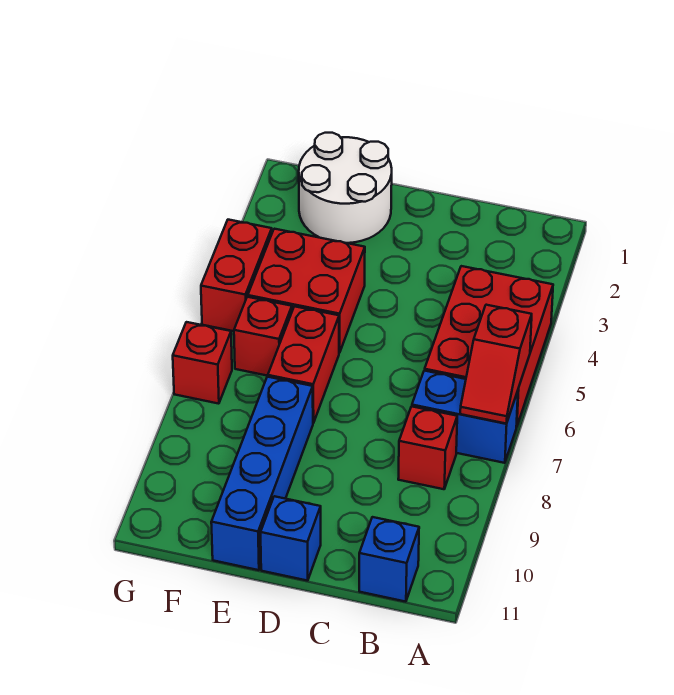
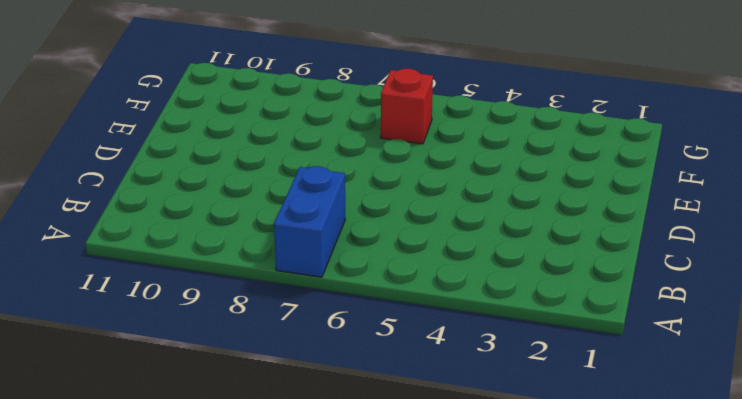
none -> red 2x3 brick [425,266,553,427]
none -> red 1x1 brick [398,406,457,489]
none -> blue 1x1 brick [359,517,419,602]

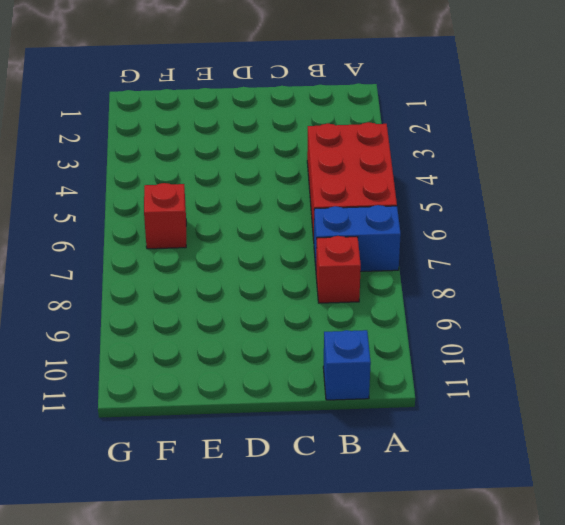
none -> blue 1x1 brick [261,496,321,581]
none -> white 2x2 round brick [299,133,392,243]
none -> red 2x2 brick [248,229,365,353]

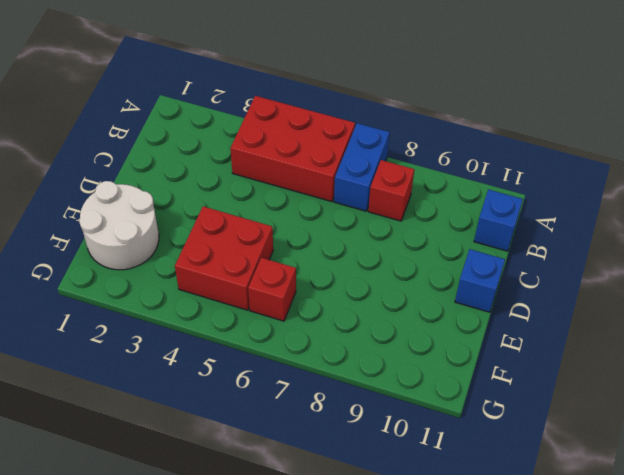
none -> red 1x2 brick [268,306,339,423]
none -> blue 1x4 brick [211,377,313,570]
none -> red 1x2 brick [201,220,272,331]

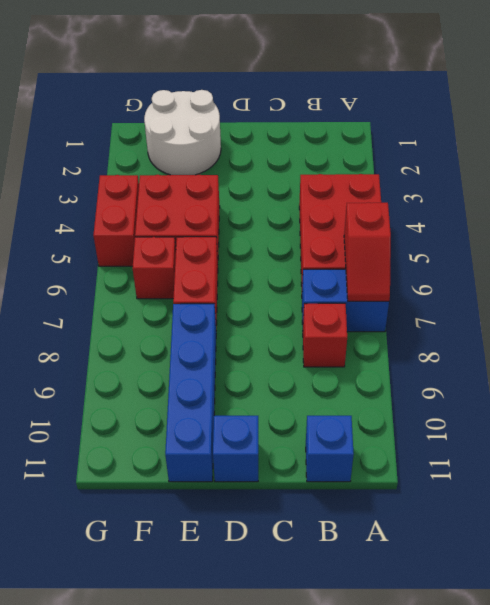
none -> red 1x1 brick [173,322,232,404]

